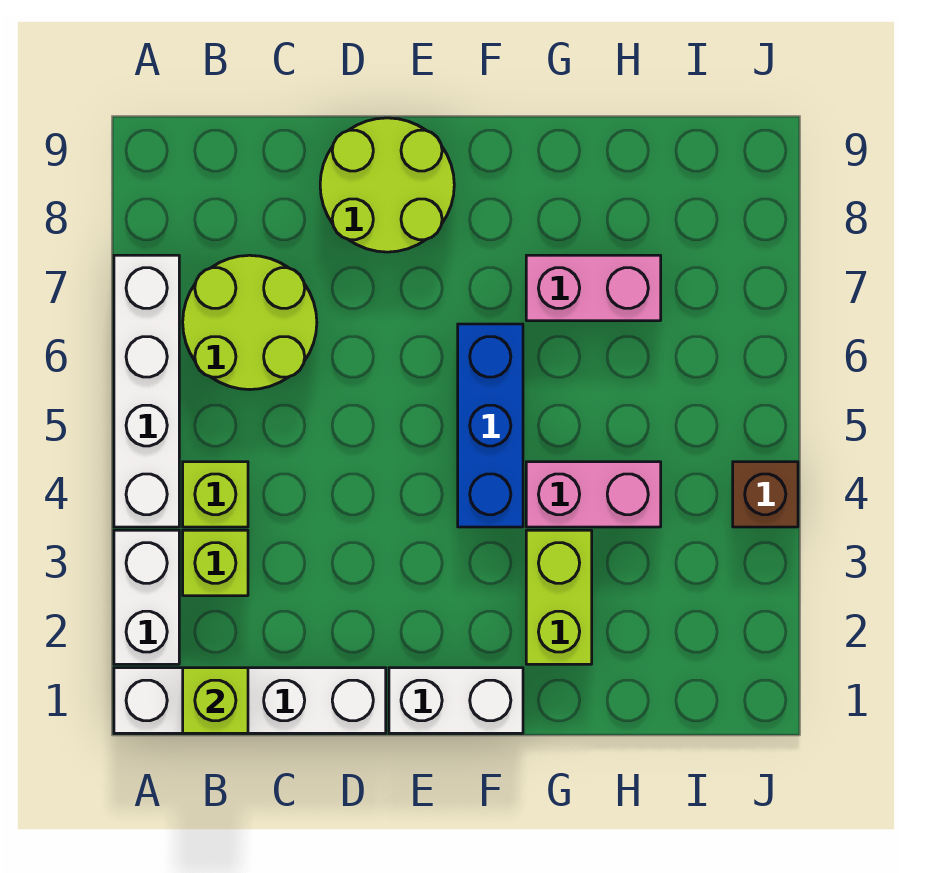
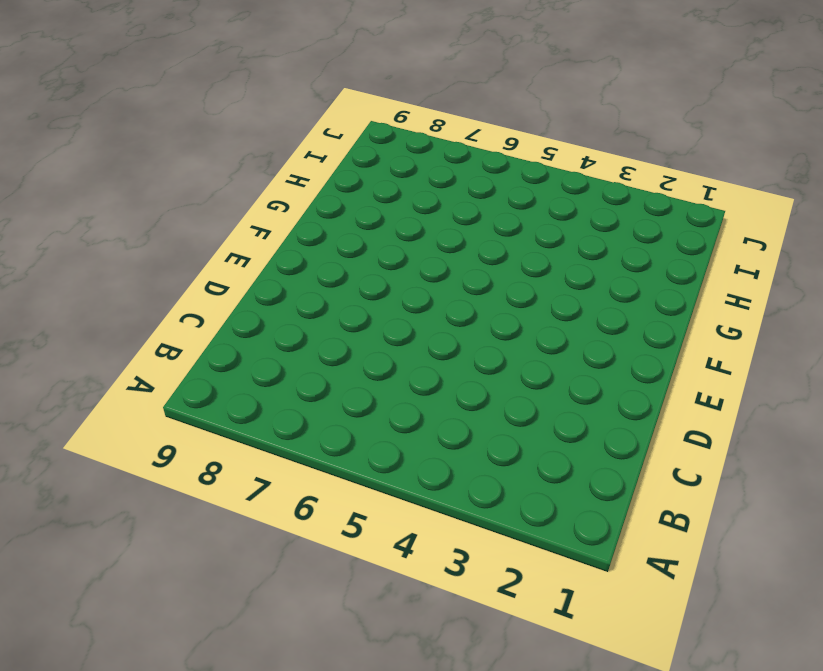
none -> white 1x4 brick [114,668,386,733]
none -> white 1x2 brick [114,530,179,664]
none -> white 1x4 brick [114,255,179,527]

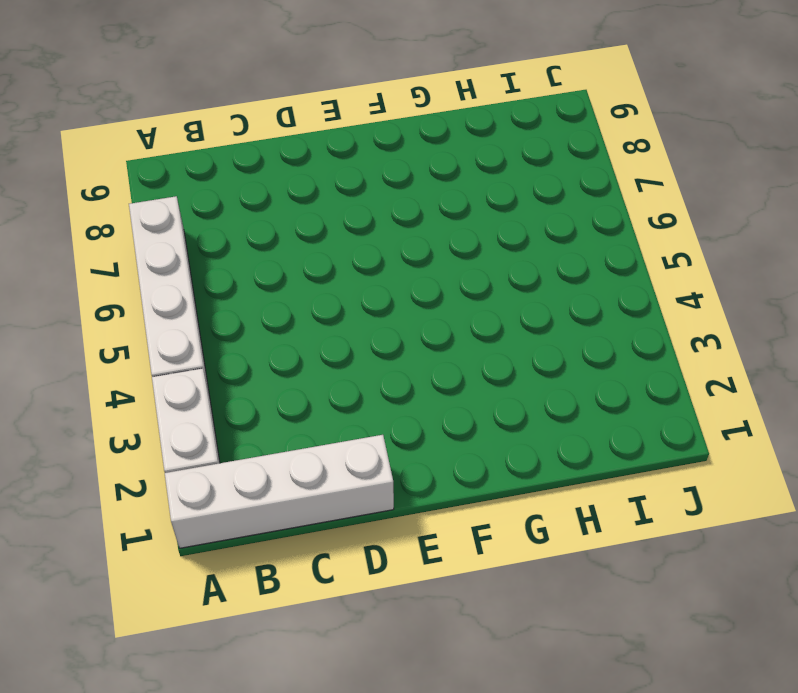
none -> lime 1x1 brick [183,530,248,596]
none -> lime 1x1 brick [183,462,248,527]
none -> lime 2x2 round brick [183,255,317,390]

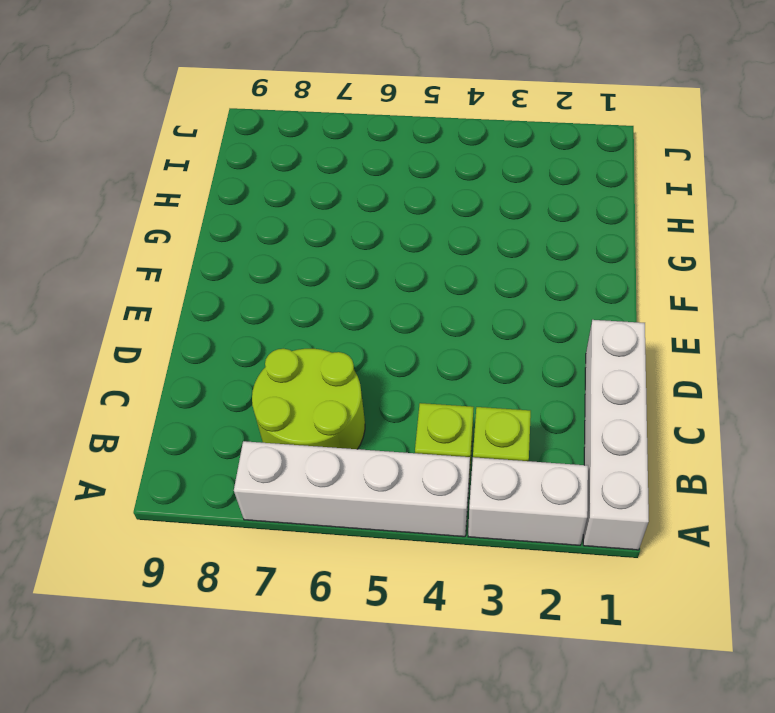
none -> lime 2x2 round brick [320,118,454,252]
none -> white 1x2 brick [389,668,523,733]
none -> blue 1x3 brick [458,324,523,527]

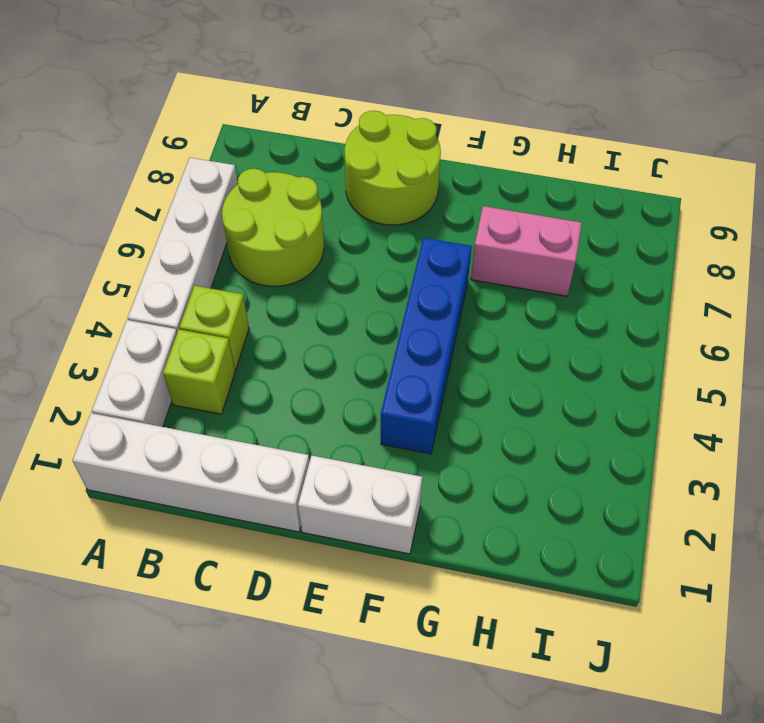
blue 1x4 brick [381,238,472,454] -> blue 1x3 brick [458,324,523,527]
none -> lime 1x2 brick [526,530,592,664]
none -> pink 1x2 brick [526,462,661,527]
none -> brown 1x1 brick [733,462,798,527]

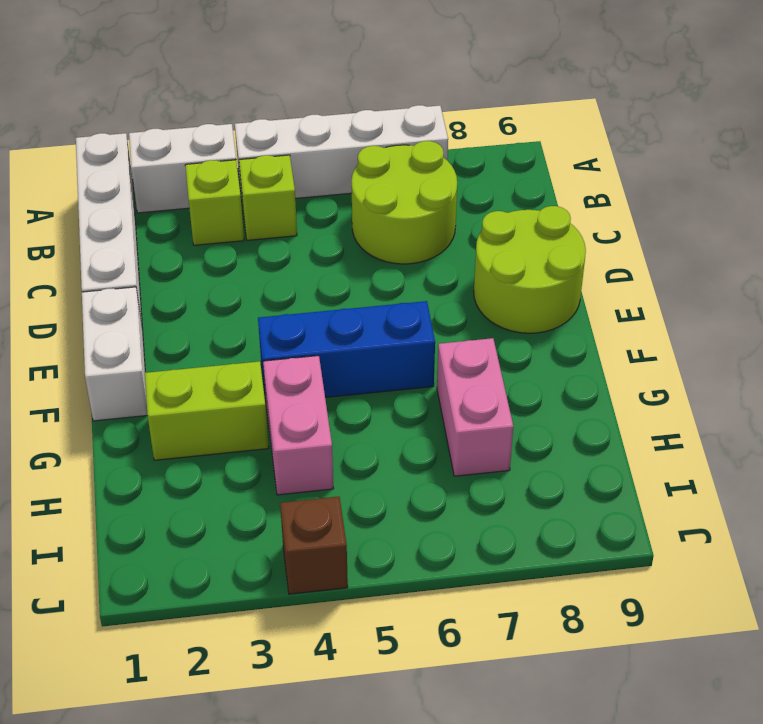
none -> lime 1x1 brick [183,668,248,733]

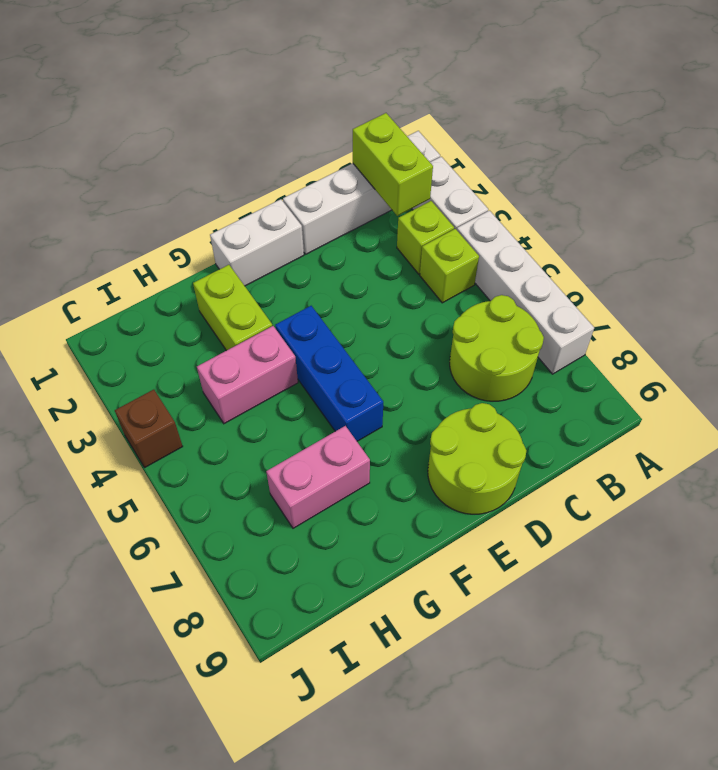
lime 1x2 brick [353,113,433,216] -> lime 1x1 brick [183,668,248,733]

